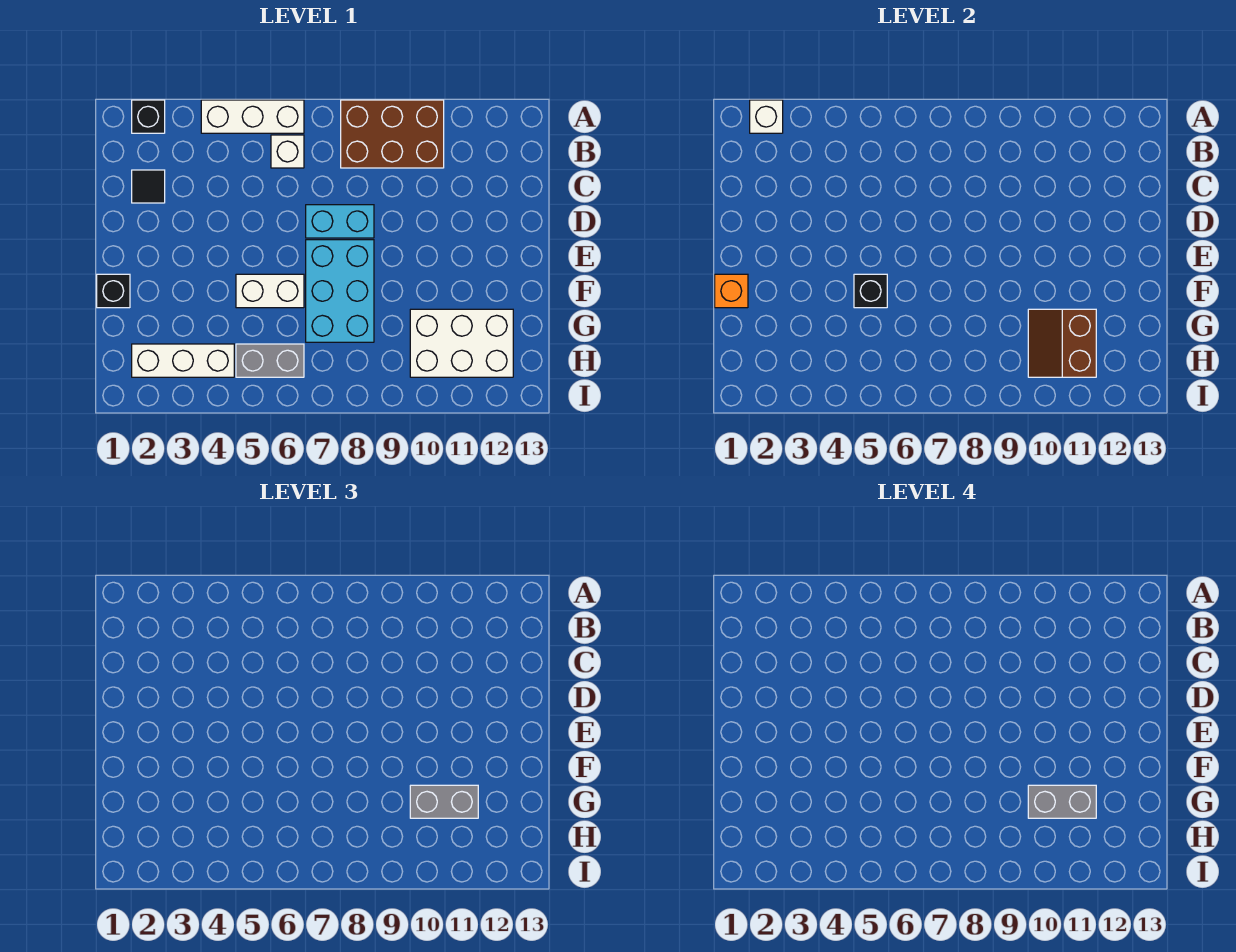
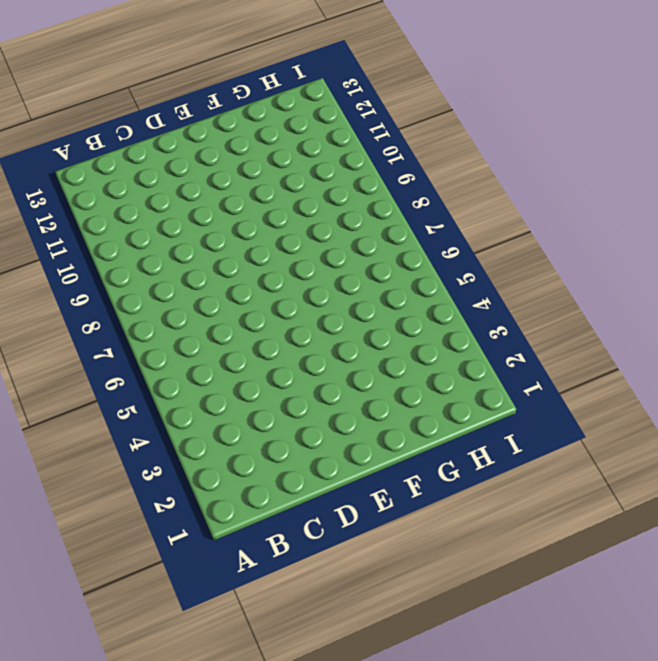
none -> black 1x1 brick [132,100,165,133]
none -> white 1x3 brick [201,100,304,133]
none -> brown 2x3 brick [341,100,444,168]

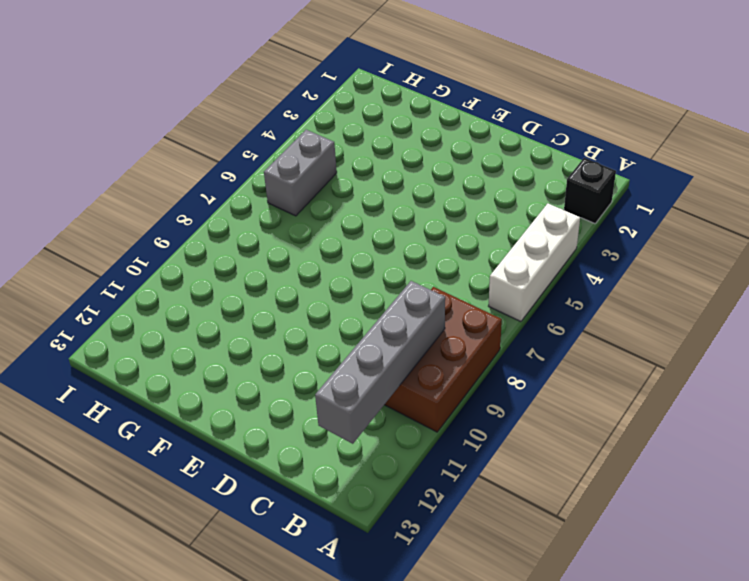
grey 1x4 brick [315,281,445,444] -> none
none -> white 1x1 brick [271,135,304,168]
none -> black 1x1 tile [132,170,165,203]
none -> cyan 1x2 brick [306,205,374,238]

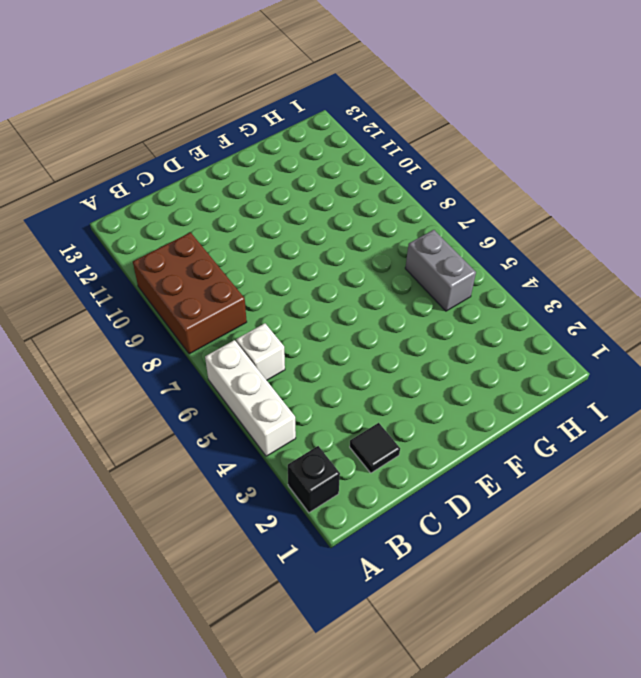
none -> cyan 1x2 brick [306,205,374,238]
none -> cyan 2x3 brick [306,240,374,342]
none -> black 1x1 brick [97,274,130,308]

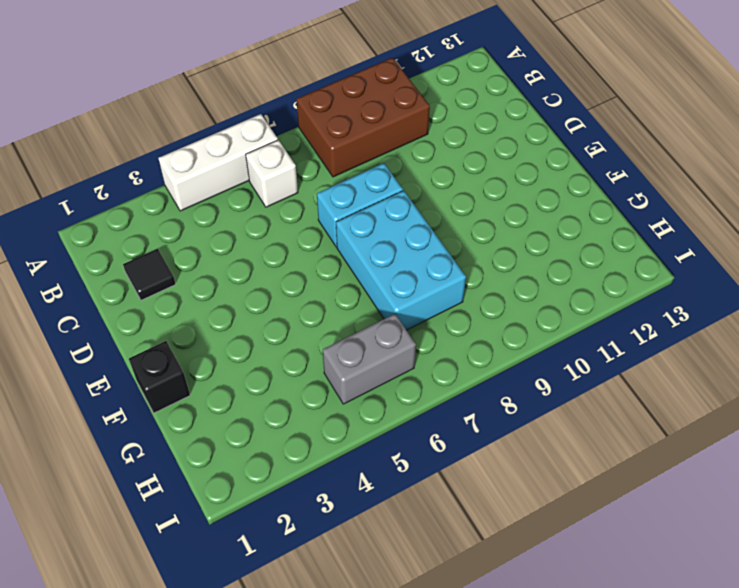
none -> black 1x1 brick [132,100,165,133]
none -> white 1x2 brick [236,274,304,308]
none -> white 2x3 brick [410,309,513,377]

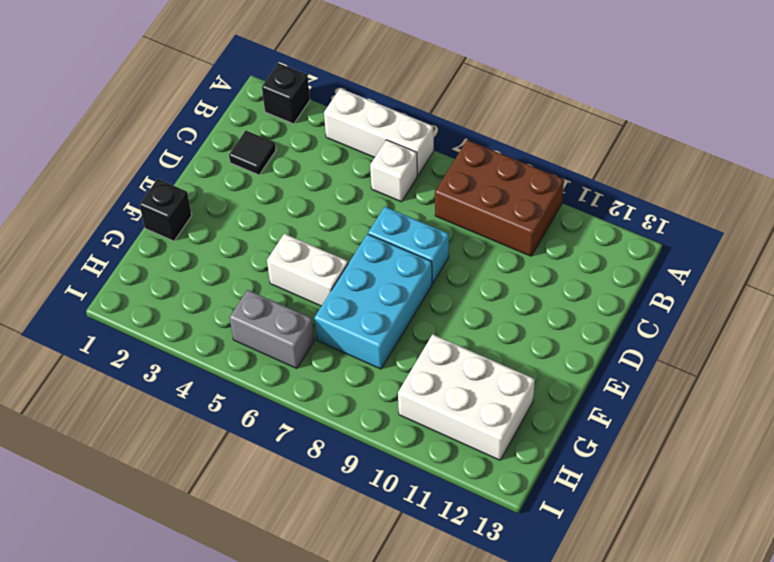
none -> white 1x3 brick [132,344,234,377]
none -> white 1x1 brick [750,100,783,133]
none -> orange 1x1 brick [715,274,748,308]

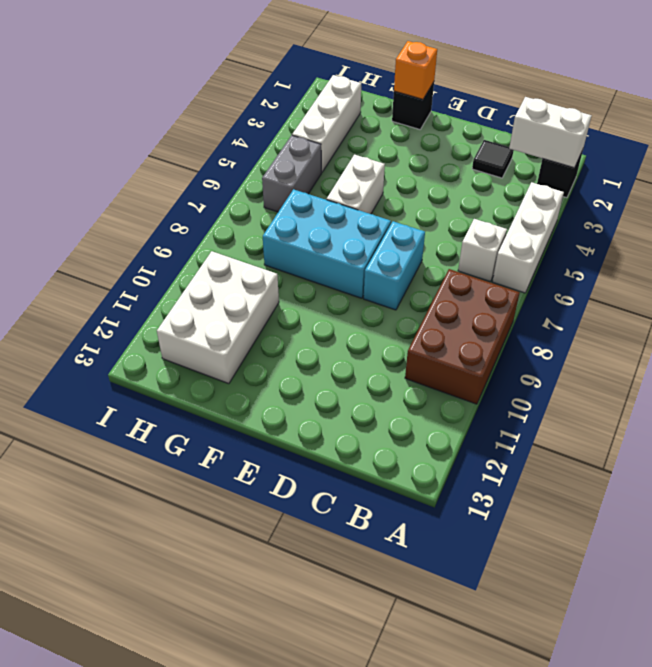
white 1x2 brick [509,97,592,168] -> white 1x1 brick [750,100,783,133]
none -> black 1x1 brick [854,274,887,308]
none -> brown 2x2 slope [1028,309,1096,377]
none -> grey 1x2 brick [410,785,478,818]

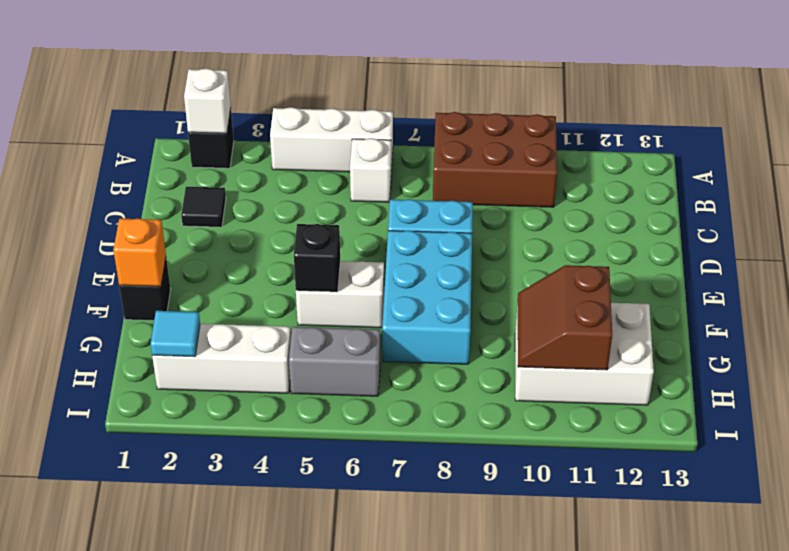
cyan 1x1 tile [151,311,200,357] -> none
none -> grey 1x2 brick [410,785,478,818]
none -> grey 1x2 brick [1028,785,1096,818]

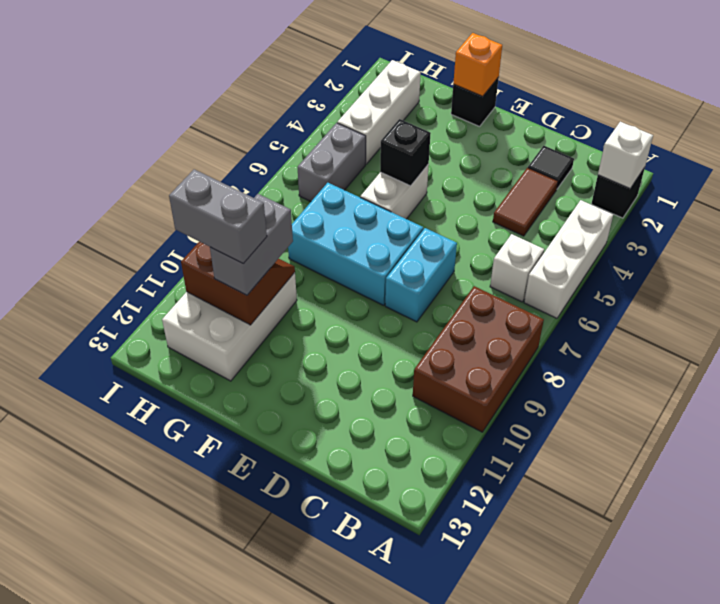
brown 1x2 tile [493,168,558,236] -> none
grey 1x2 brick [169,169,267,264] -> grey 1x2 brick turned to [1028,785,1096,818]

